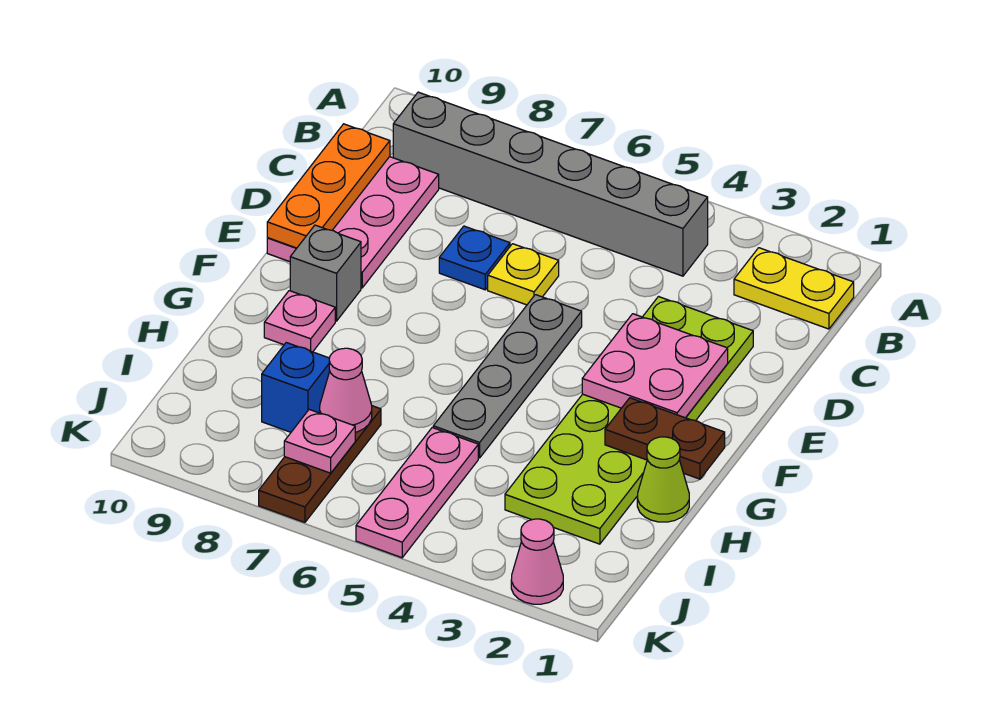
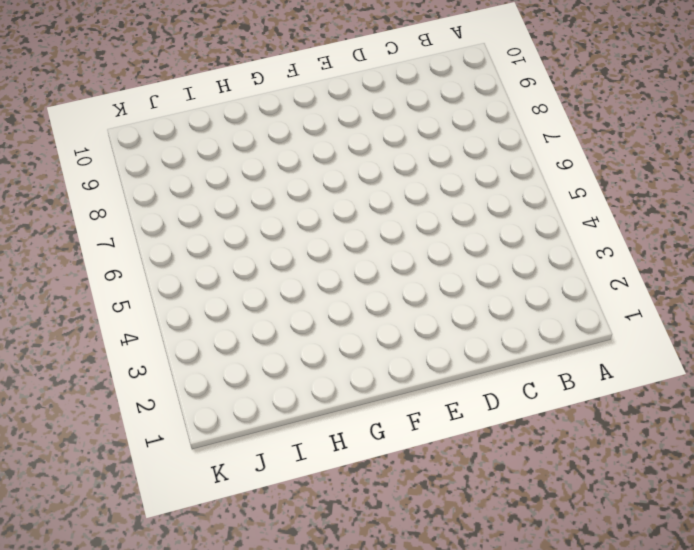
none -> yellow 1x2 plate [734,248,854,329]
none -> grey 1x6 brick [393,92,708,276]
none -> pink 2x3 plate [267,157,439,288]

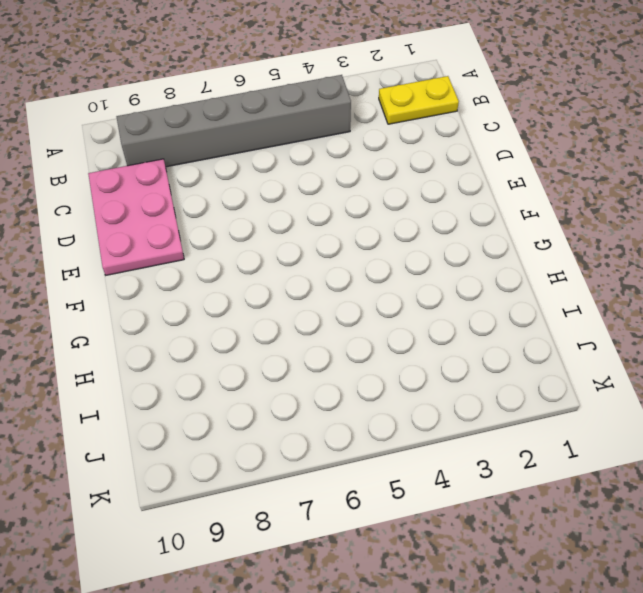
none -> lime 2x6 plate [505,297,753,544]
none -> yellow 1x1 plate [488,244,559,305]
none -> blue 1x1 plate [439,226,510,290]

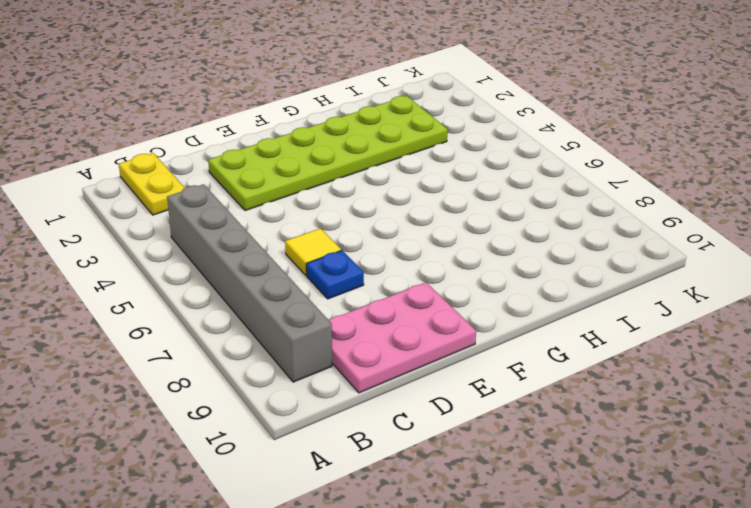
yellow 1x1 tile [285,228,341,275] -> yellow 1x1 plate [488,244,559,305]
none -> grey 1x4 plate [433,295,582,458]
none -> grey 1x1 brick [290,225,361,321]
none -> pink 1x1 plate [264,291,335,352]

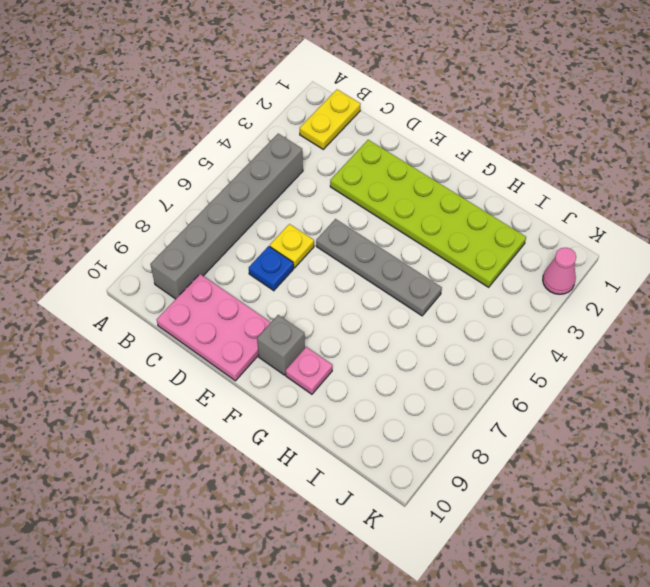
none -> lime 1x1 cone [637,437,689,522]
none -> pink 1x3 plate [356,428,478,558]
none -> brown 1x3 plate [259,406,381,522]

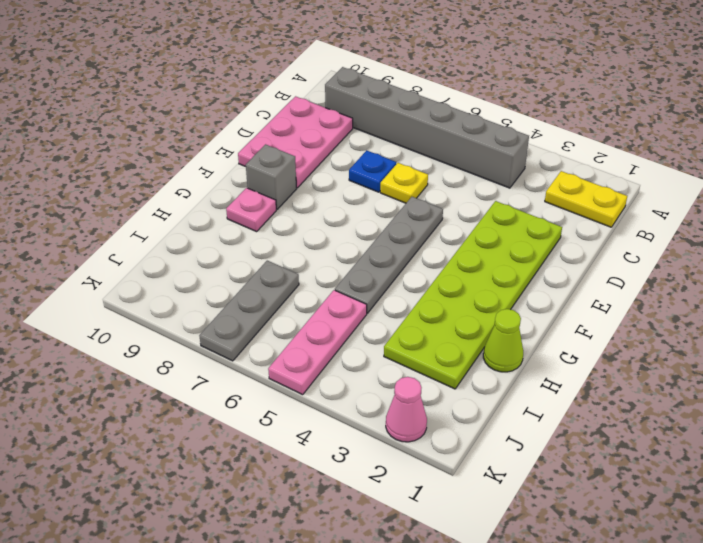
grey 1x3 plate [199,261,299,361] -> brown 1x3 plate [259,406,381,522]
none -> blue 1x1 brick [262,343,330,432]
none -> orange 1x3 plate [267,124,390,248]
none -> pink 2x2 plate [582,314,728,418]

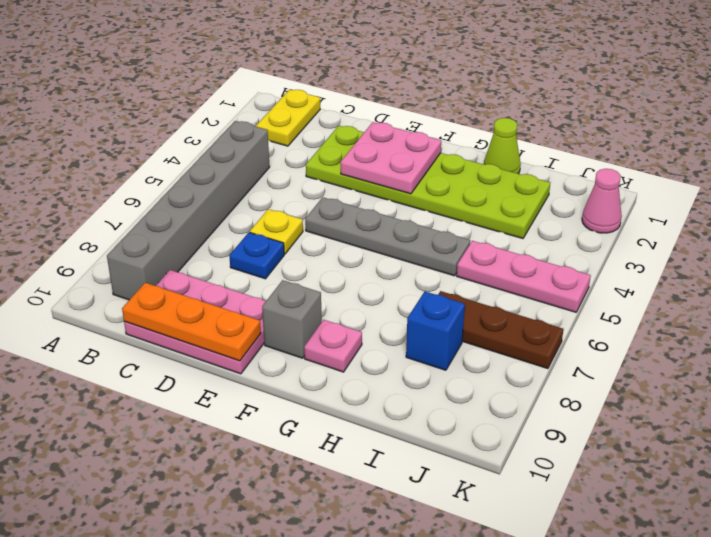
none -> brown 1x2 plate [605,398,725,479]
none -> pink 1x1 cone [320,348,372,432]
none -> pink 1x1 plate [284,410,355,473]

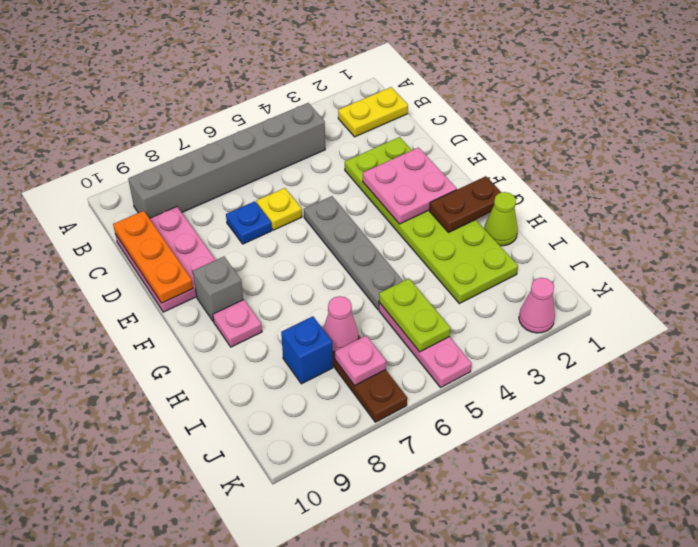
lime 1x2 plate [379,279,450,352] -> none

